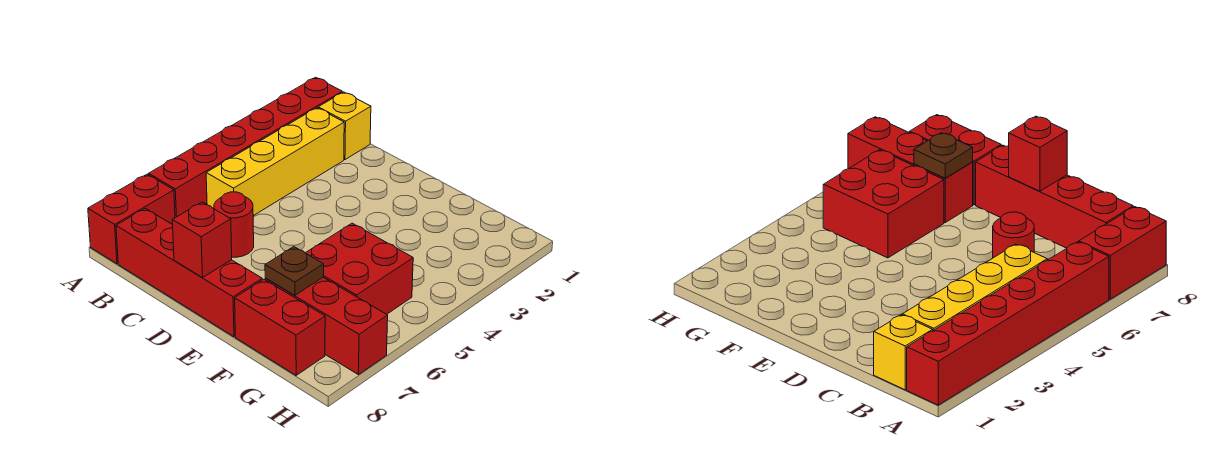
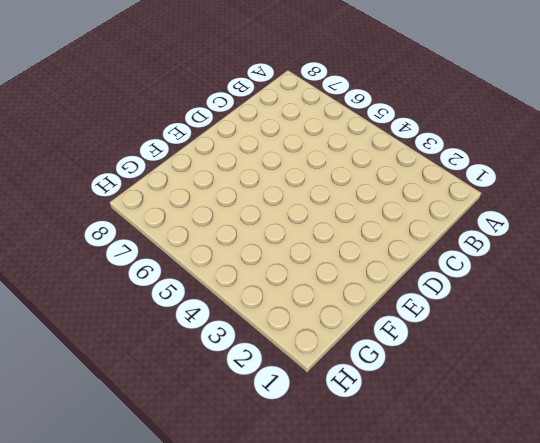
none -> red 1x6 brick [149,77,342,218]
none -> red 1x2 brick [88,174,175,264]

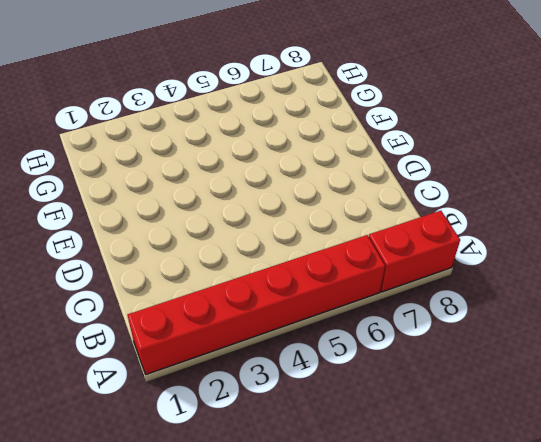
none -> yellow 1x1 brick [318,92,371,160]
none -> yellow 1x4 brick [206,108,344,216]

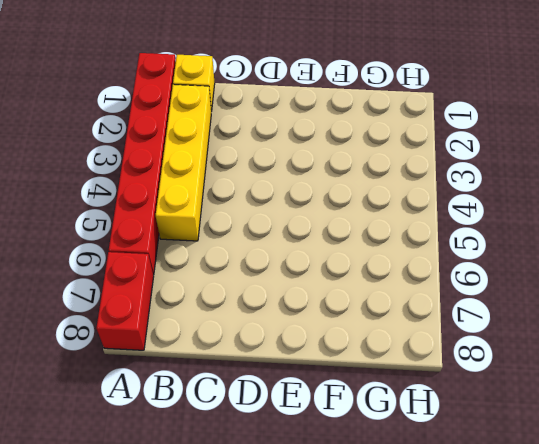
none -> red 1x4 brick [116,208,262,337]
none -> red 1x1 round brick [214,192,254,257]

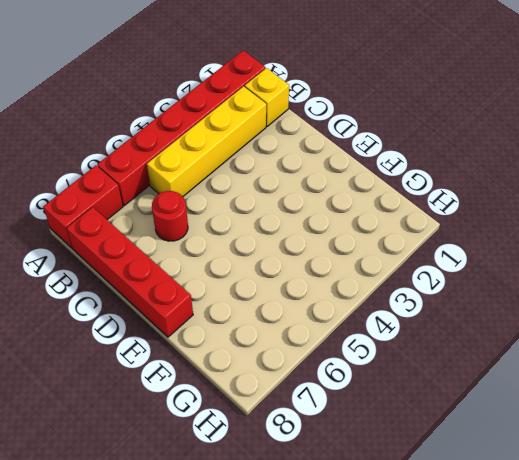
none -> red 2x2 brick [306,223,413,314]
none -> red 1x3 brick [265,277,388,375]

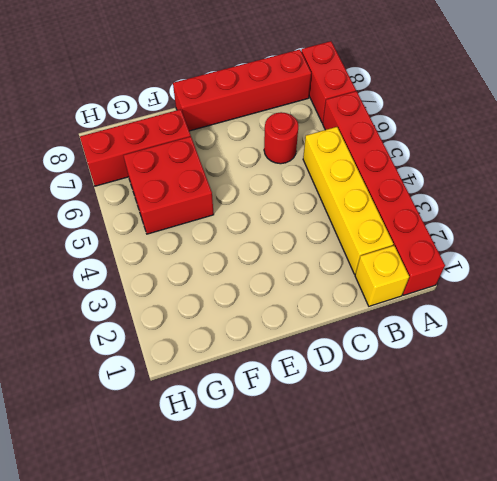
none -> red 1x2 brick [235,279,325,375]
none -> red 1x1 brick [172,202,232,278]

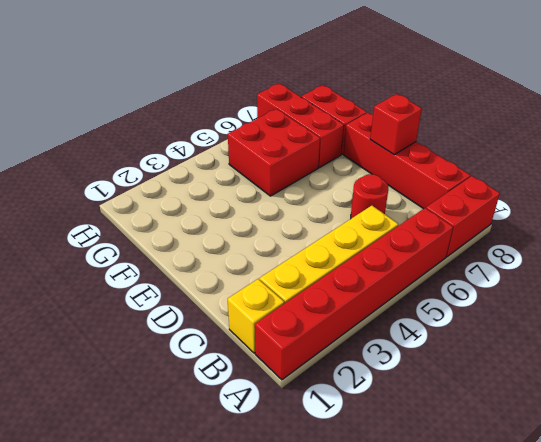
none -> brown 1x1 plate [265,247,324,295]

